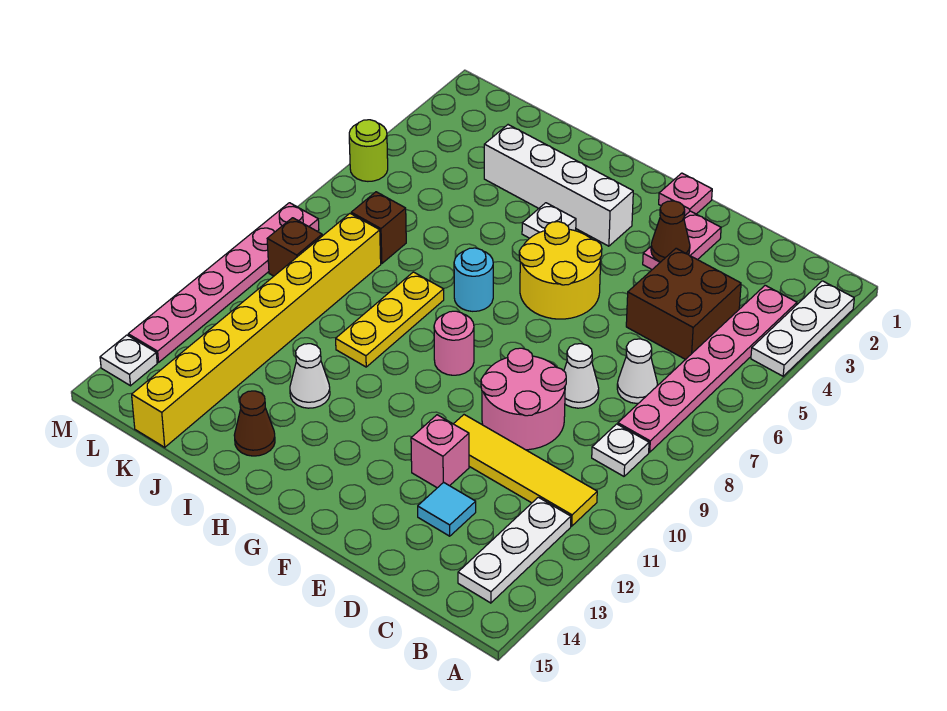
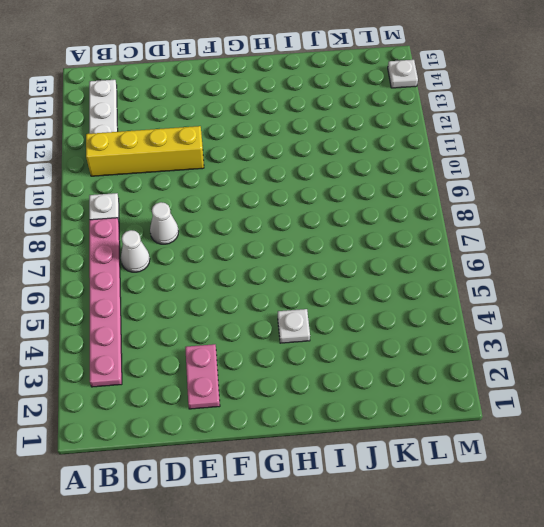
yellow 1x4 brick [86,126,204,176] -> yellow 1x4 tile [454,415,597,526]
none -> white 1x3 plate [751,281,854,376]
none -> brown 2x2 brick [626,248,741,360]
none -> pink 2x2 round brick [481,348,566,450]

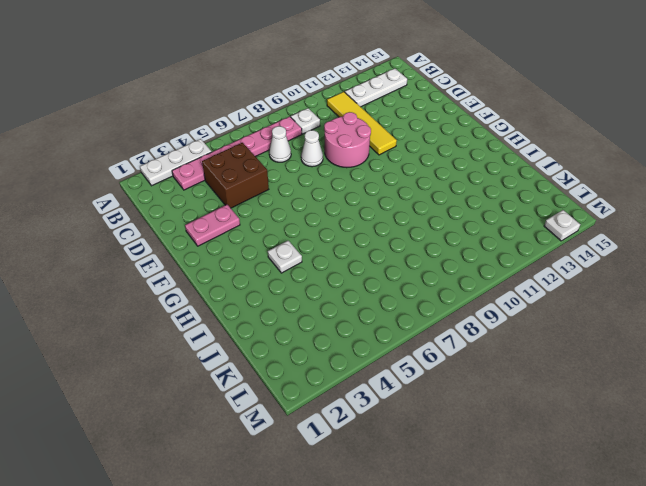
none -> cyan 1x1 tile [418,482,476,536]
none -> pink 1x1 brick [411,415,469,488]
none -> pink 1x1 plate [659,173,712,216]

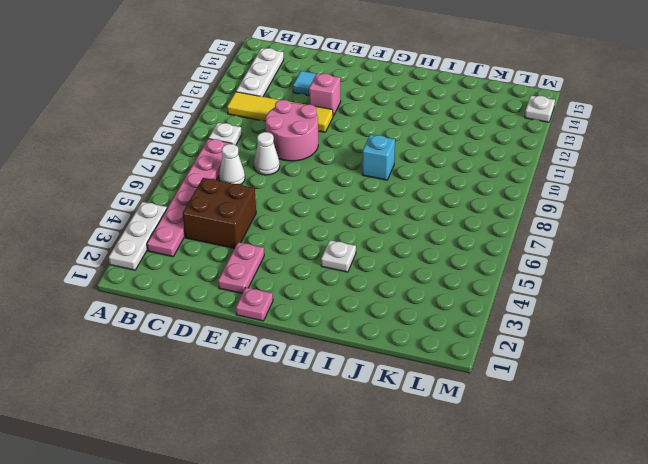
cyan 1x1 brick [362,135,395,180] -> none
none -> yellow 2x2 round brick [519,222,602,319]
none -> white 1x4 brick [484,125,633,246]
none -> pink 1x1 round brick [434,311,474,375]

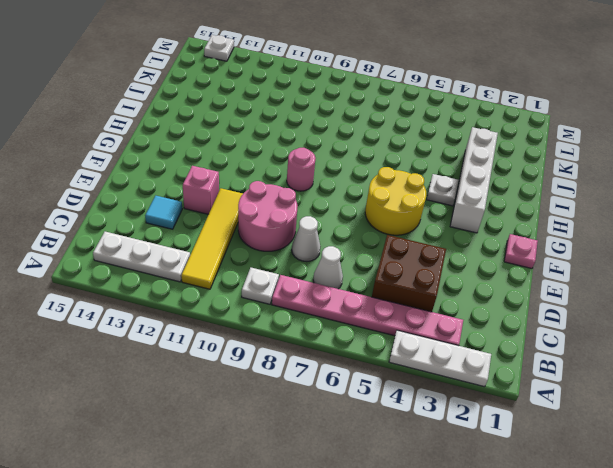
none -> pink 1x2 plate [643,211,721,269]
none -> cyan 1x1 round brick [454,248,493,311]
none -> yellow 1x3 plate [336,272,444,367]

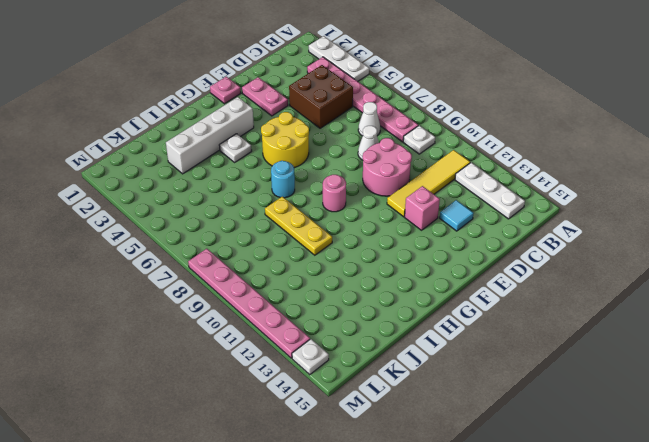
none -> white 1x1 cone [290,344,330,408]
none -> brown 1x1 cone [234,391,275,456]
none -> brown 1x1 brick [351,192,406,264]

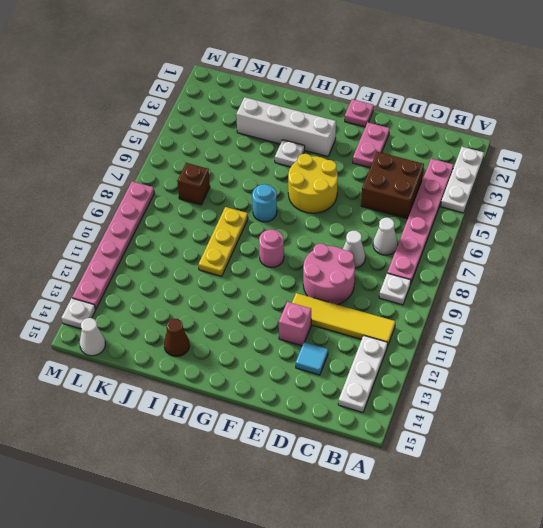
white 1x1 cone [80,318,105,356] -> white 1x1 cone moved to [290,344,330,408]
none -> yellow 1x8 brick [132,214,381,447]
none -> brown 1x1 brick [267,218,322,276]
none -> lime 1x1 round brick [349,120,388,181]

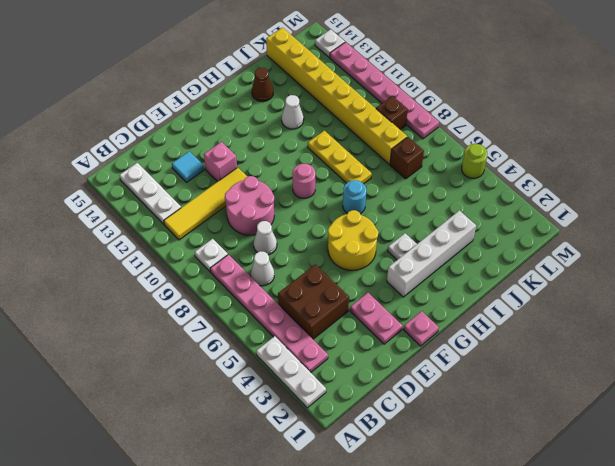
none -> brown 1x1 cone [651,201,690,262]

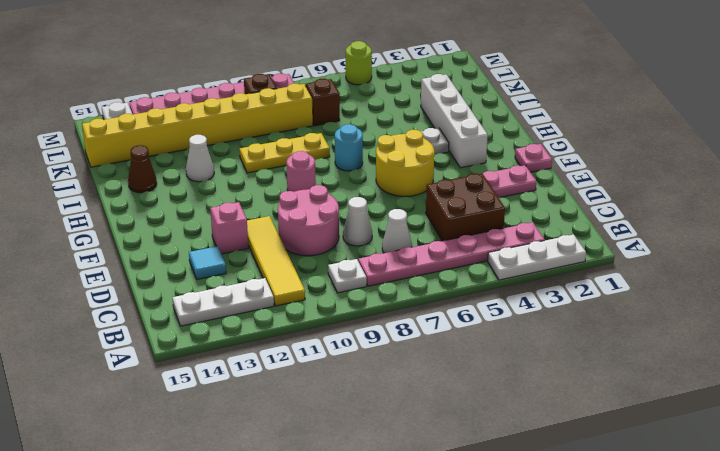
none -> brown 1x1 cone [651,201,690,262]

